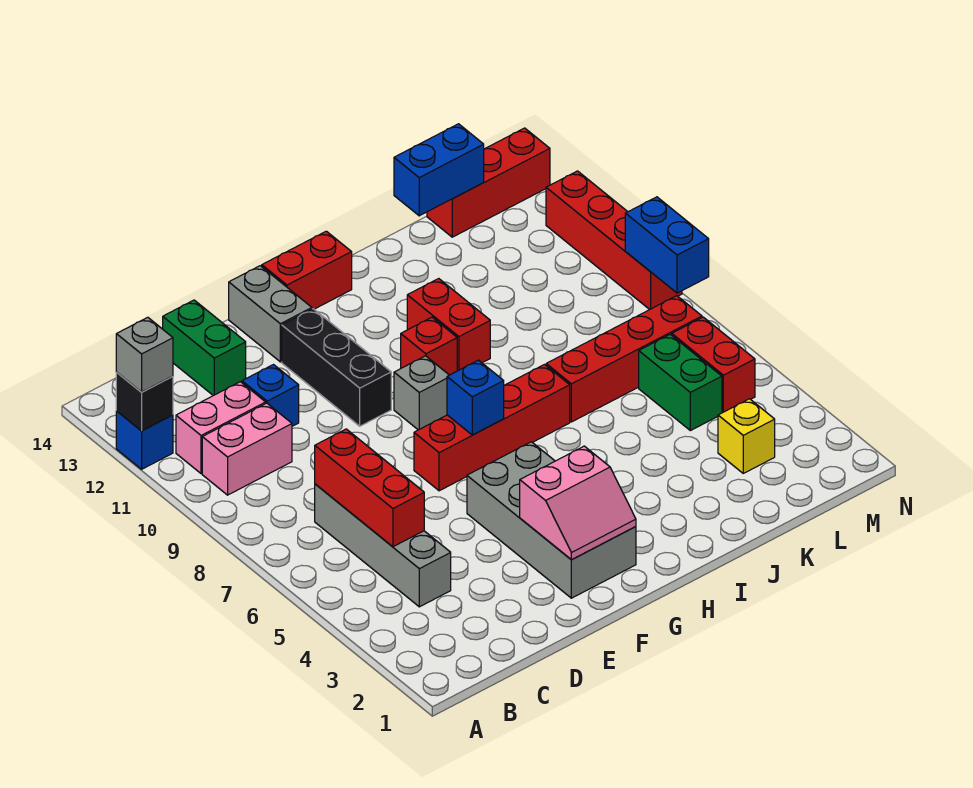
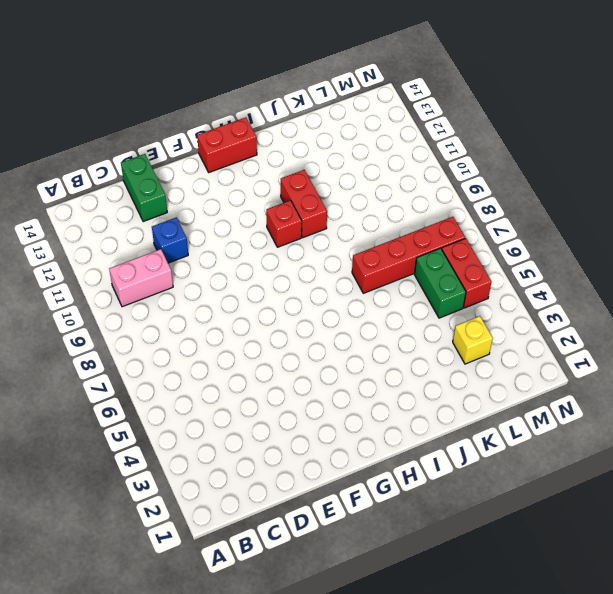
none -> blue 1x1 brick [116,411,173,469]
none -> pink 1x2 brick [176,382,266,474]
none -> grey 1x4 brick [315,484,451,607]

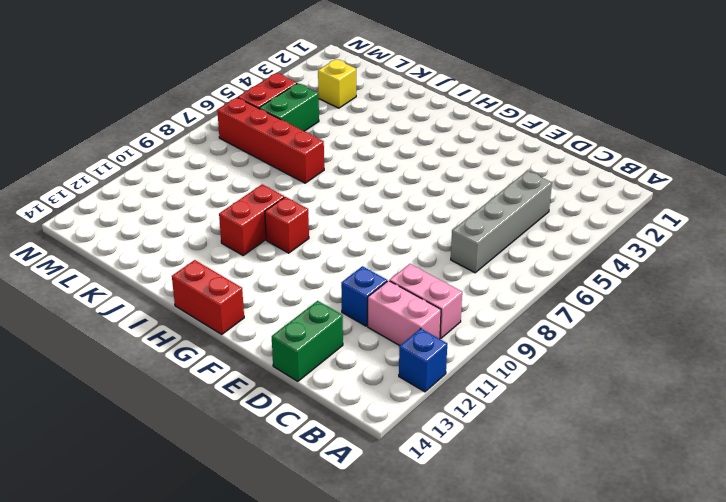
none -> grey 2x4 brick [467,442,636,598]
none -> red 1x4 brick [414,365,570,491]
none -> black 1x3 brick [282,309,391,426]

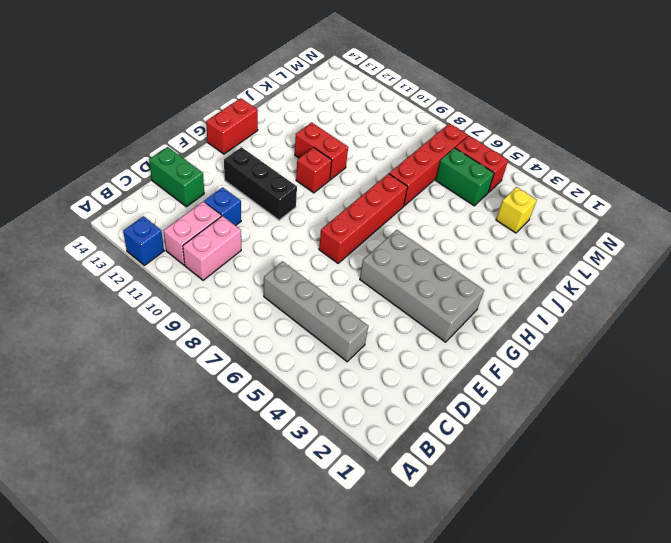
none -> grey 1x2 brick [229,266,312,362]
none -> grey 1x1 brick [394,356,449,430]
none -> red 1x3 brick [427,128,550,237]

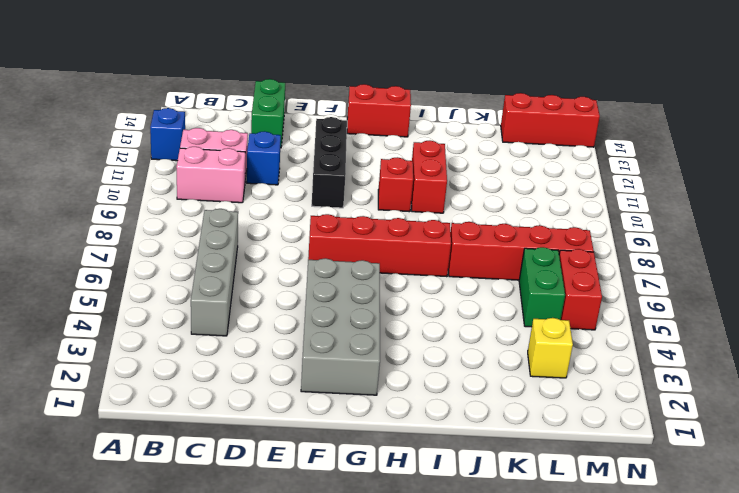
none -> grey 1x2 brick [229,266,312,362]
none -> grey 1x1 brick [394,356,449,430]
none -> red 1x4 brick [546,171,682,310]

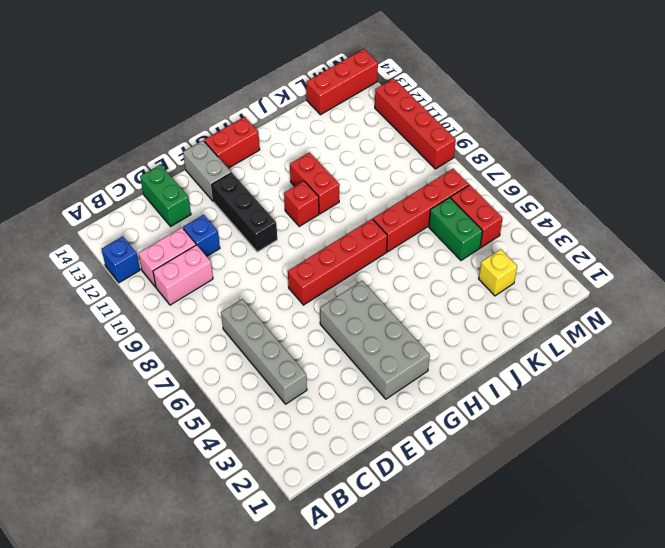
none -> grey 1x1 brick [394,356,449,430]
none -> black 1x1 brick [116,373,173,431]
none -> red 1x3 brick [315,429,424,547]

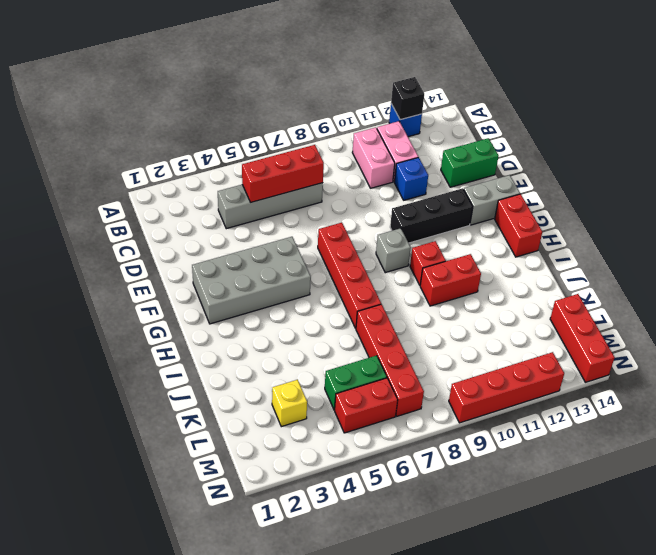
none -> pink 2x2 slope [520,446,636,560]
none -> blue 1x1 brick [447,360,504,435]
none -> blue 1x2 brick [394,124,484,216]

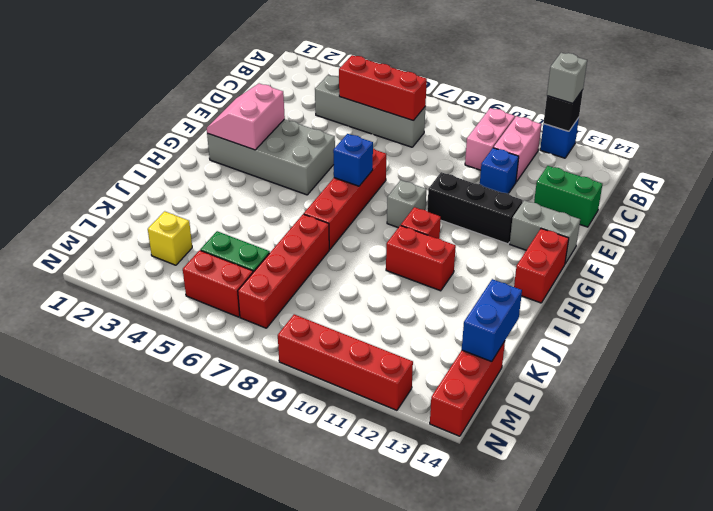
none -> blue 1x2 brick [625,197,709,293]

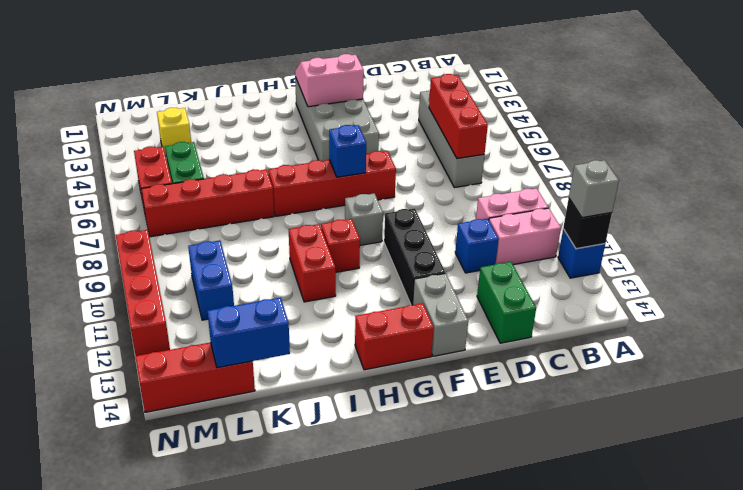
blue 1x2 brick [188,240,234,320] -> blue 1x2 brick moved to [625,197,709,293]

